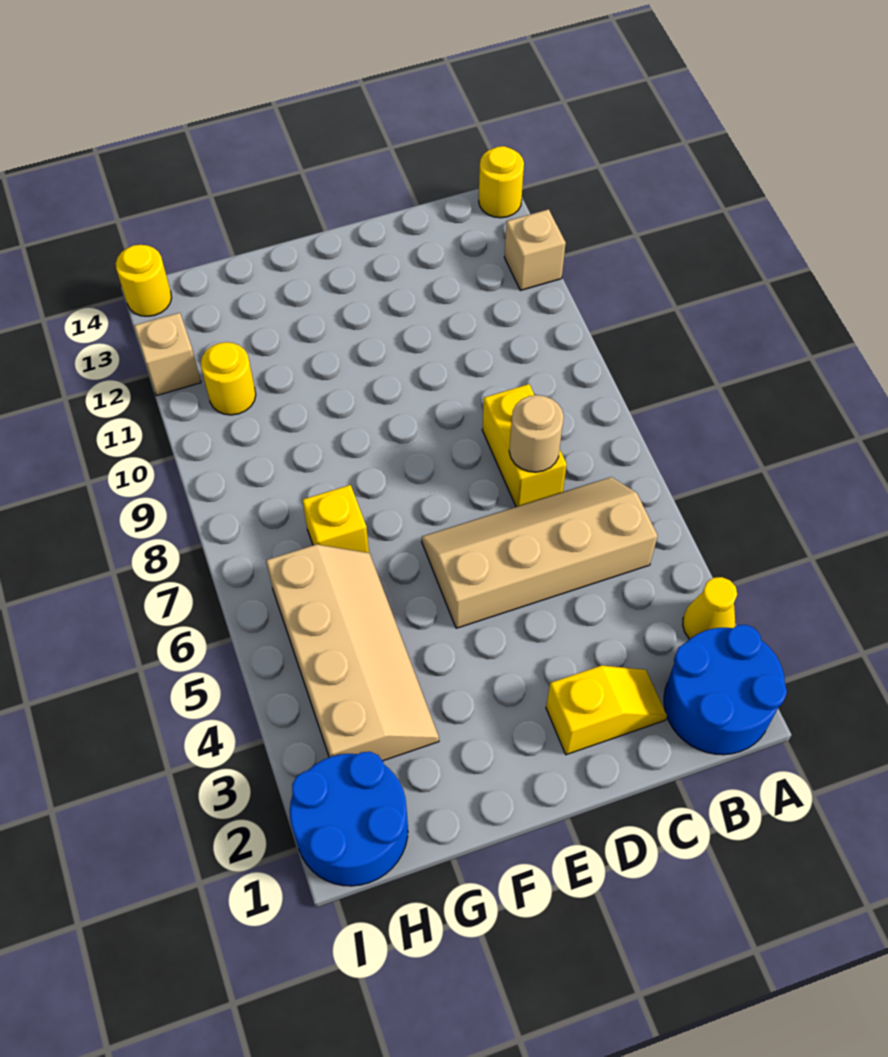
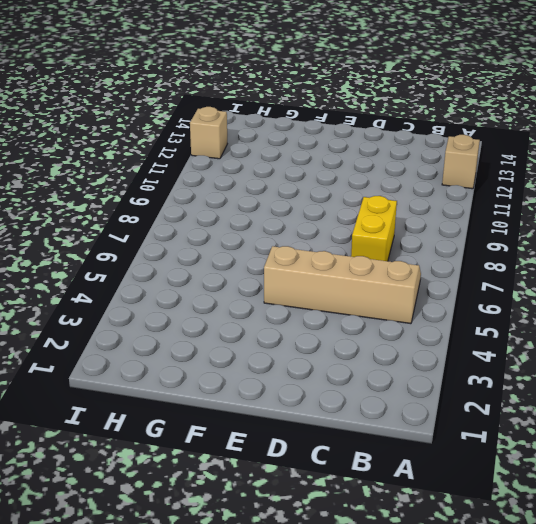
none -> blue 2x2 round brick [664,625,787,755]
none -> yellow 1x1 cone [683,577,737,639]
none -> yellow 1x1 round brick [479,146,524,218]

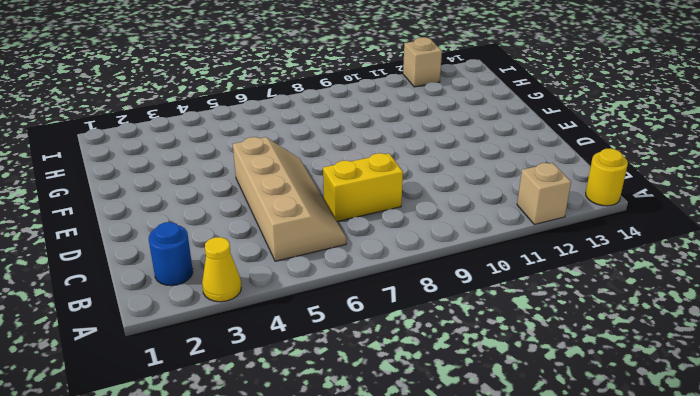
blue 1x1 round brick [149,222,193,286] -> blue 2x2 round brick [664,625,787,755]
none -> yellow 1x2 slope [546,665,667,755]
none -> tan 2x4 slope [266,544,439,761]
none -> yellow 1x1 brick [302,485,369,553]

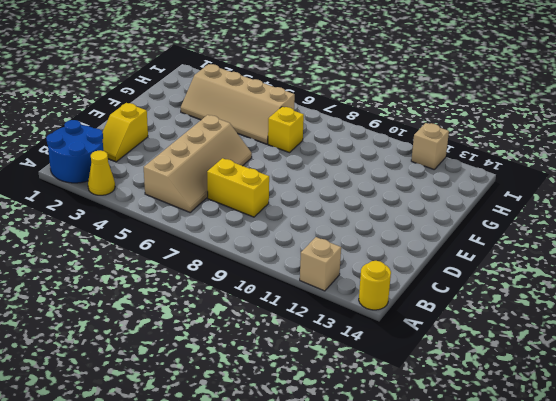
none -> blue 2x2 round brick [290,752,408,886]
none -> yellow 1x1 round brick [201,342,256,415]
none -> yellow 1x1 round brick [116,245,172,316]

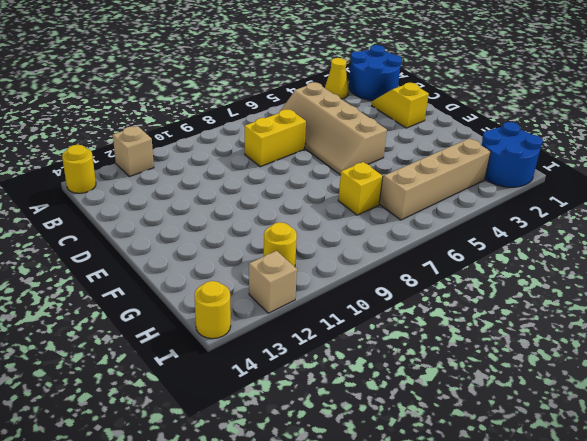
none -> tan 1x1 round brick [509,395,564,472]

